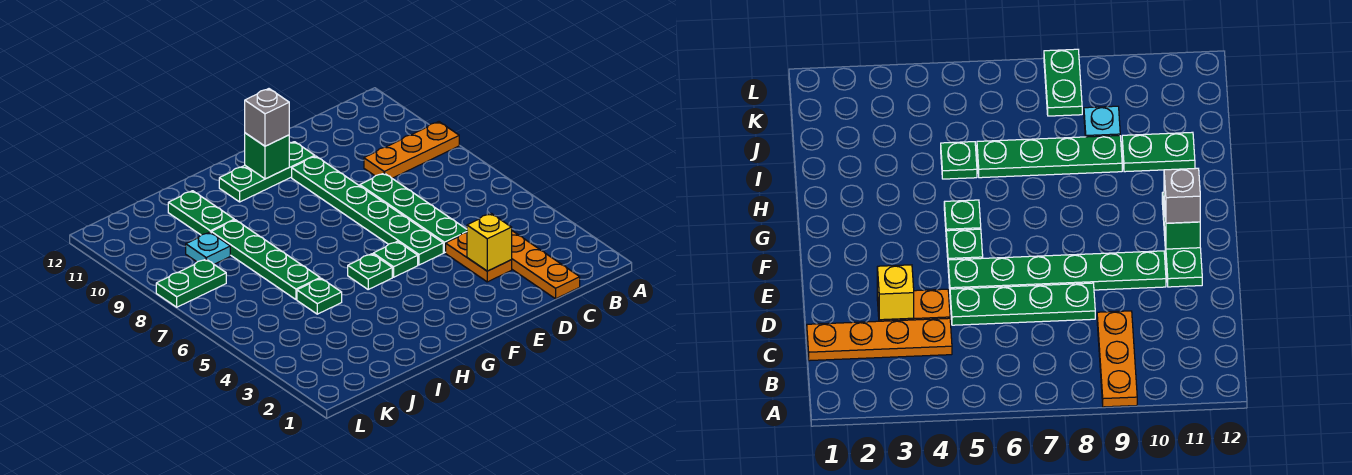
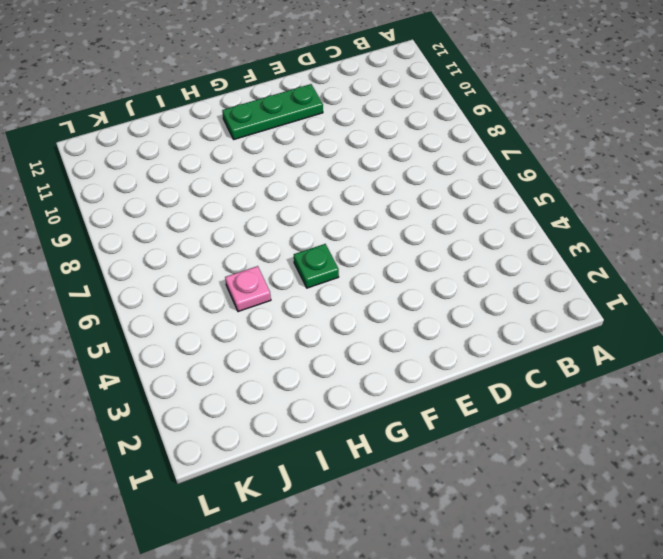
pink 1x1 plate [225,266,271,312] -> green 1x1 plate [297,278,342,314]
none -> orange 1x3 plate [364,122,459,178]
none -> orange 1x4 plate [512,231,580,299]
none -> orange 1x2 plate [446,233,512,282]

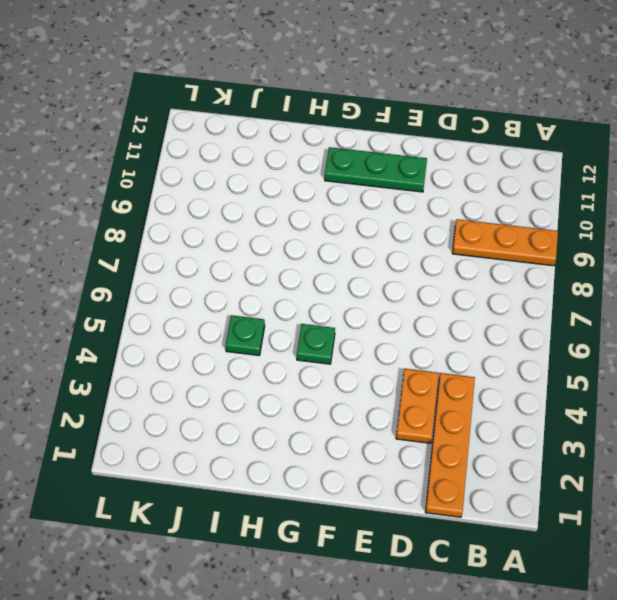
none -> green 1x4 plate [360,173,467,253]
none -> green 1x6 plate [292,156,443,265]
none -> green 1x1 plate [373,241,418,277]

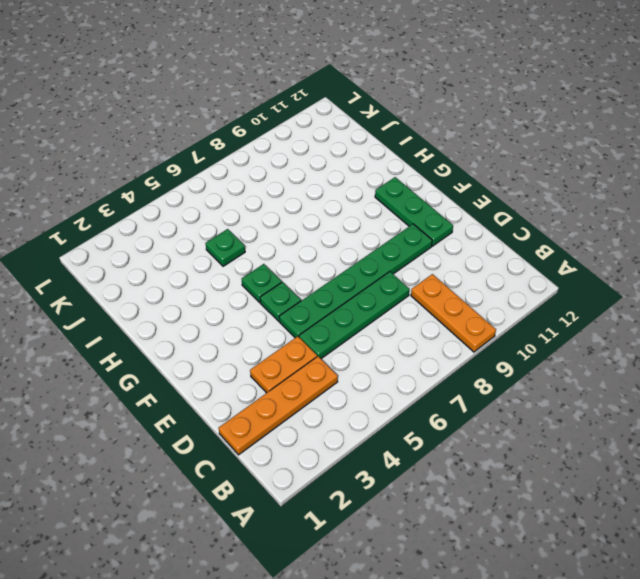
none -> green 1x4 plate [211,220,320,299]
none -> green 1x2 plate [168,191,234,235]
none -> cyan 1x1 plate [186,232,230,264]

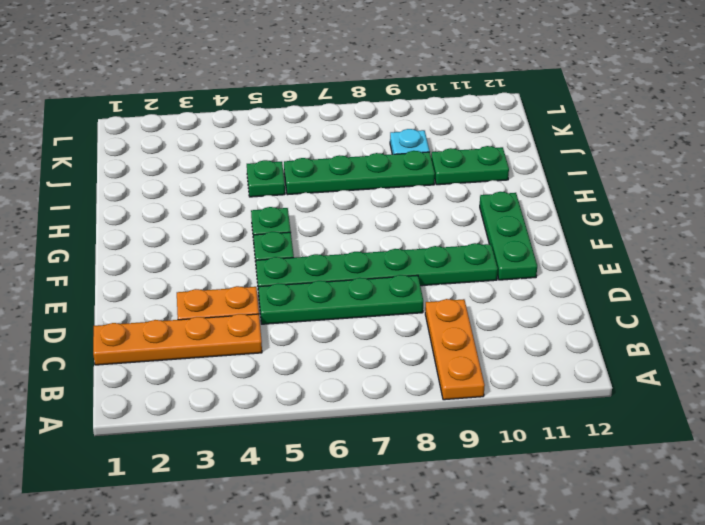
none -> green 1x2 plate [156,259,226,307]
none -> yellow 1x1 brick [467,213,512,271]
none -> green 1x1 brick [245,133,289,179]

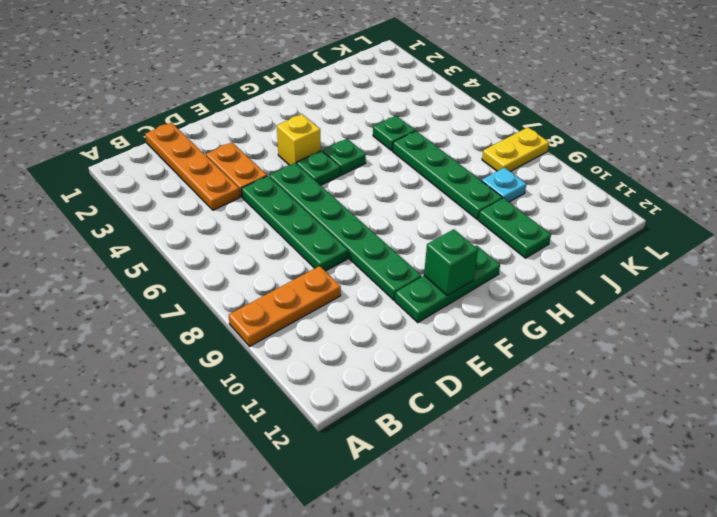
yellow 1x1 brick [277,114,321,165] -> yellow 1x1 brick moved to [467,213,512,271]
yellow 1x2 plate [482,127,549,172] -> green 1x2 plate [156,259,226,307]
none -> grey 1x1 brick [245,89,289,146]

